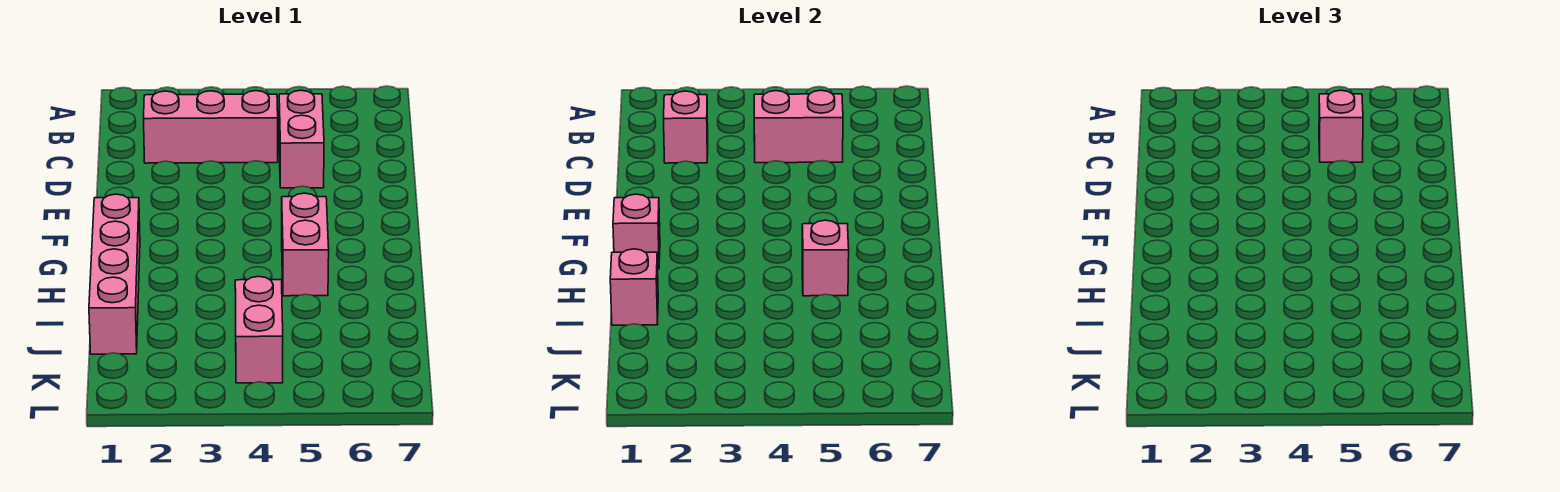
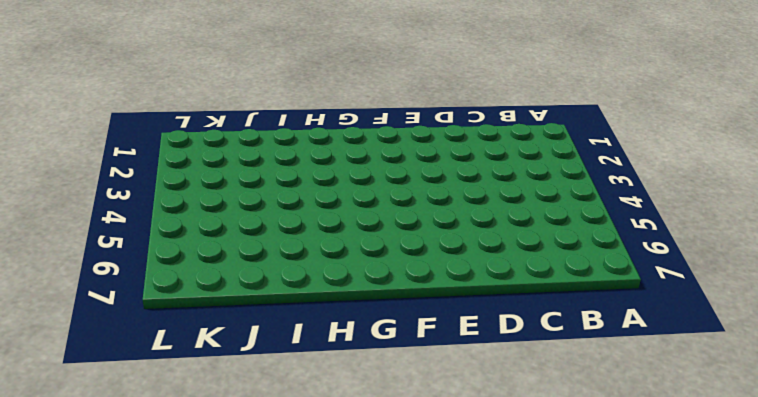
none -> pink 1x3 brick [144,91,278,163]
none -> pink 1x2 brick [279,90,324,188]

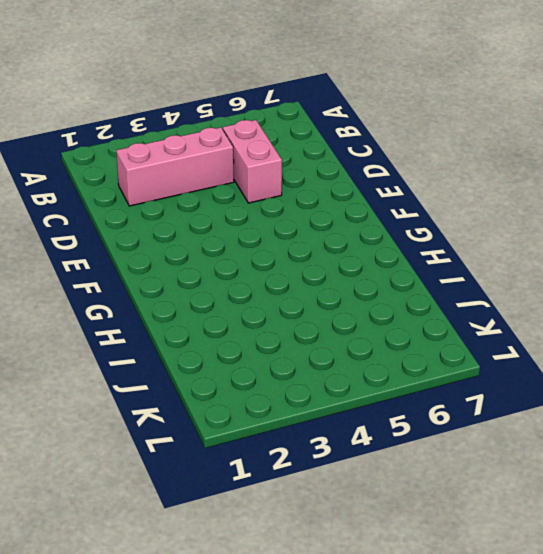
none -> pink 1x4 brick [89,194,140,354]
none -> pink 1x2 brick [282,193,329,296]

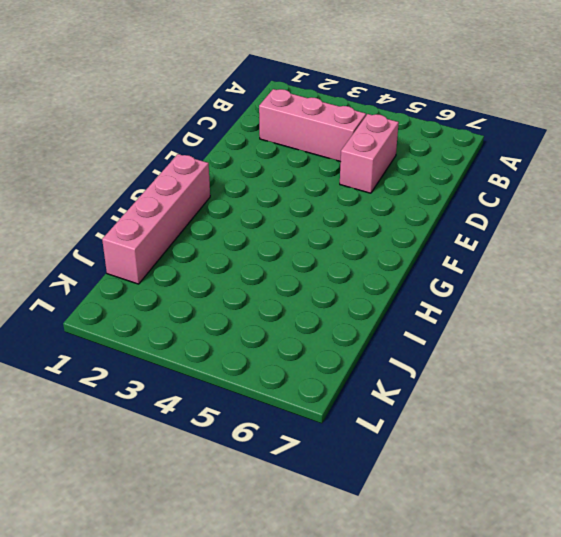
none -> pink 1x2 brick [282,193,329,296]
none -> pink 1x2 brick [235,276,283,383]

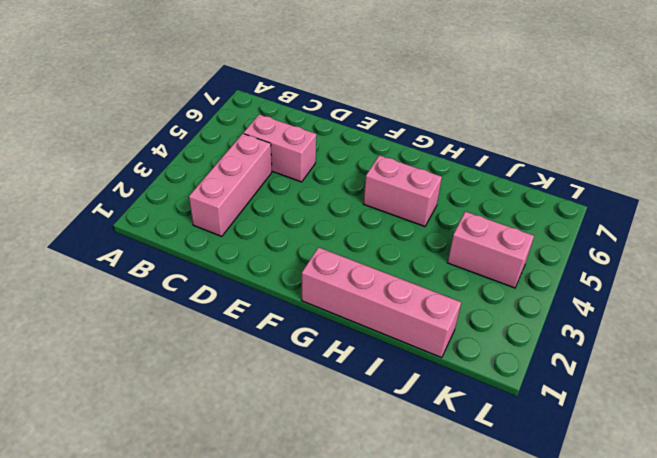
none -> pink 1x1 brick [664,91,708,163]
none -> pink 1x2 brick [754,90,843,163]

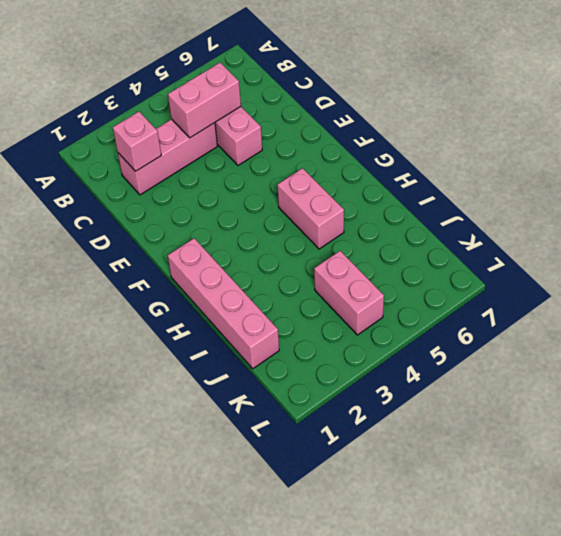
none -> pink 1x1 brick [613,194,660,269]
none -> pink 1x1 brick [802,220,849,296]

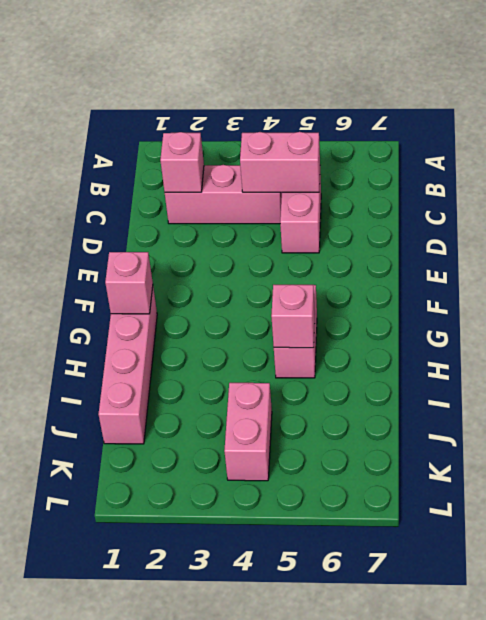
none -> pink 1x1 brick [610,249,658,325]
none -> pink 1x1 brick [1319,90,1363,162]

